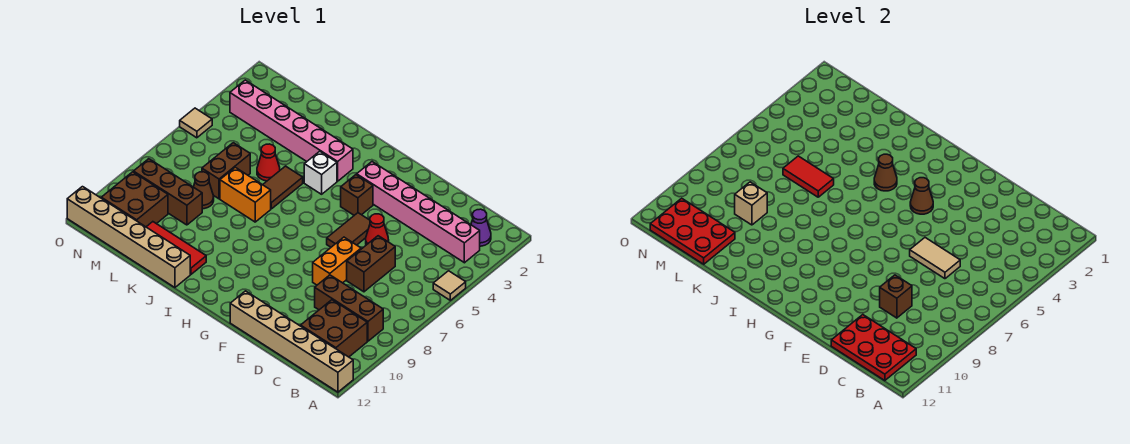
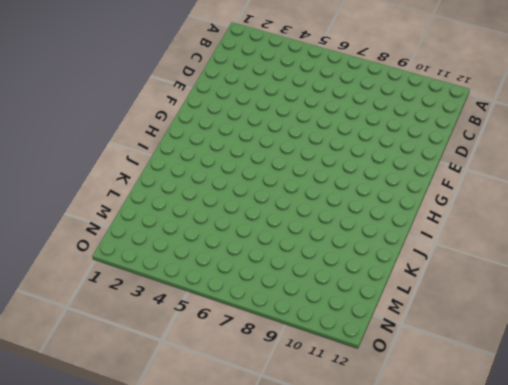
none -> tan 1x1 tile [433,271,466,300]
none -> tan 1x6 brick [230,291,353,392]
none -> purple 1x1 cone [471,209,491,246]
none -> pink 1x6 brick [357,162,480,263]

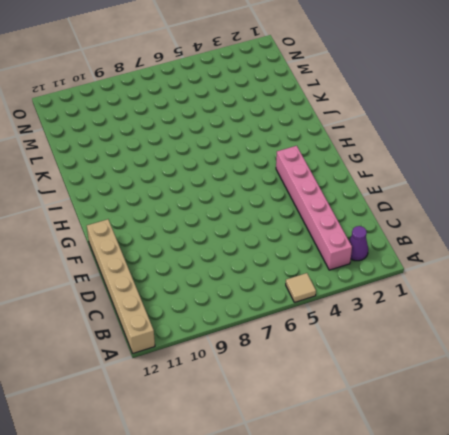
none -> brown 1x3 brick [315,275,383,341]
none -> brown 2x2 brick [301,300,367,357]
none -> brown 1x2 brick [347,236,395,292]
none -> red 1x1 cone [366,214,389,245]

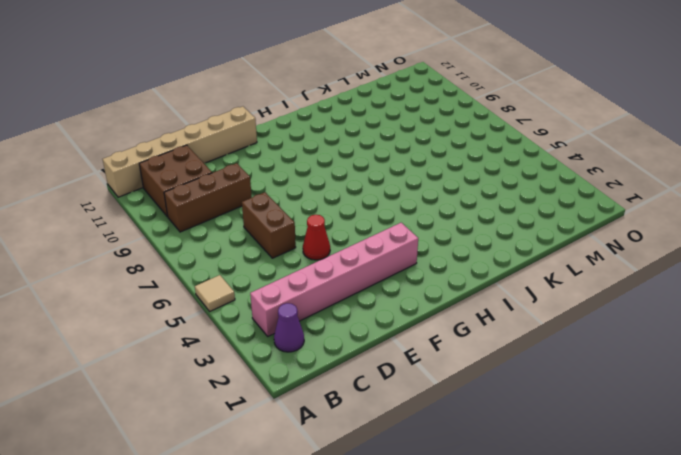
none -> orange 1x2 brick [313,237,361,285]
none -> brown 1x2 tile [327,213,370,247]
none -> brown 1x1 brick [341,175,373,215]
none -> pink 1x6 brick [230,80,353,181]

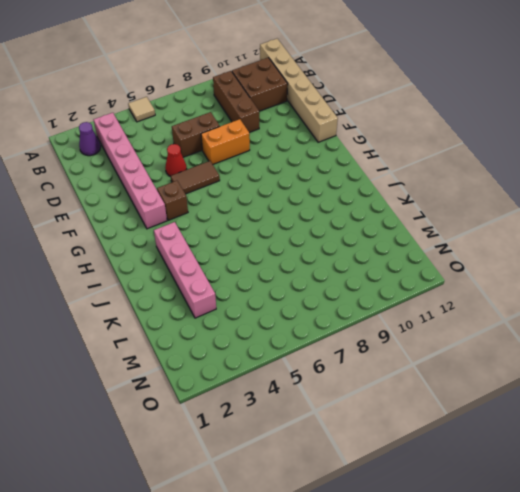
pink 1x4 brick [154,222,216,318] -> pink 1x6 brick [230,80,353,181]
none -> white 1x1 brick [304,151,337,194]
none -> brown 1x2 tile [263,166,303,209]
none -> orange 1x2 brick [220,167,271,222]
none -> red 1x3 tile [147,222,206,274]

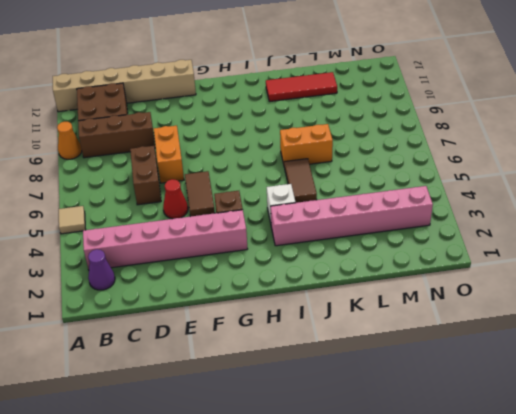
orange 1x1 cone [57,122,82,159] -> none
none -> tan 1x6 brick [67,187,190,287]
none -> red 1x1 cone [257,144,280,181]
none -> brown 1x2 brick [202,143,250,199]
none -> brown 1x1 cone [194,172,214,209]

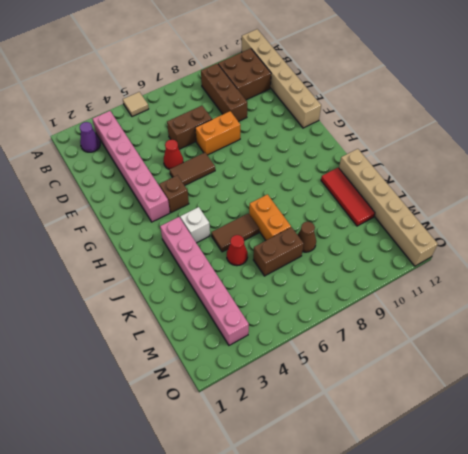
none -> brown 1x3 brick [133,159,202,225]
none -> brown 2x2 brick [101,172,168,227]
none -> tan 1x1 tile [180,108,212,138]
none -> red 2x3 plate [831,315,916,381]

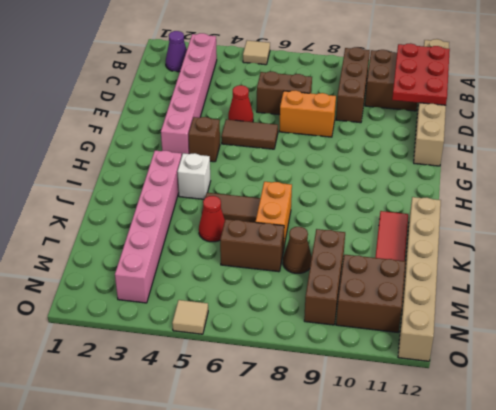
none -> tan 1x2 tile [910,238,960,279]
none -> brown 1x1 brick [880,275,912,318]
none -> brown 1x1 cone [910,178,933,214]
none -> brown 1x1 cone [874,154,897,191]

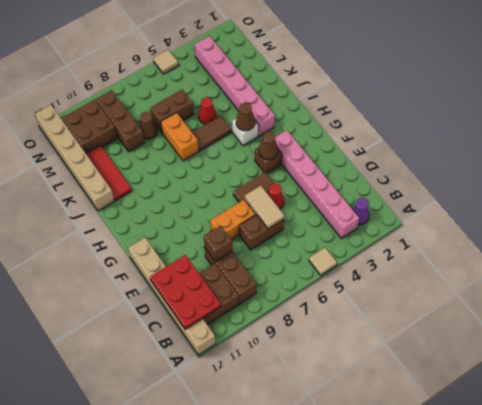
none -> red 1x2 tile [783,156,834,197]
none -> tan 1x1 brick [735,182,767,225]
none -> red 2x3 plate [650,198,735,264]

